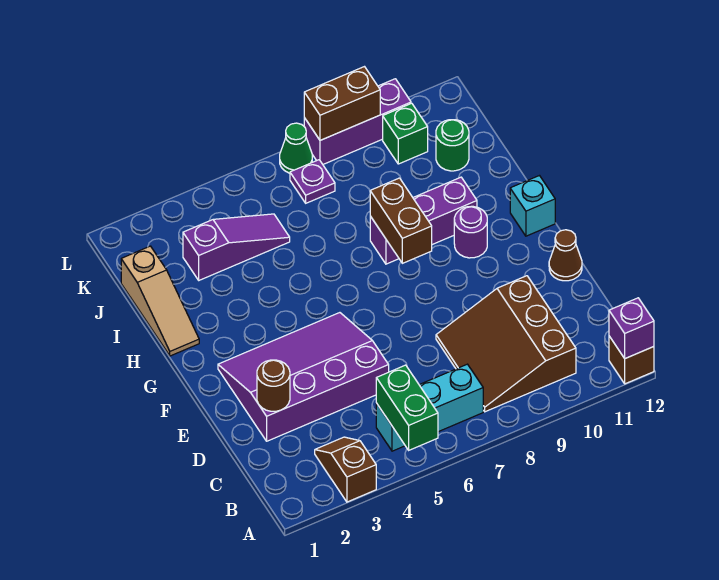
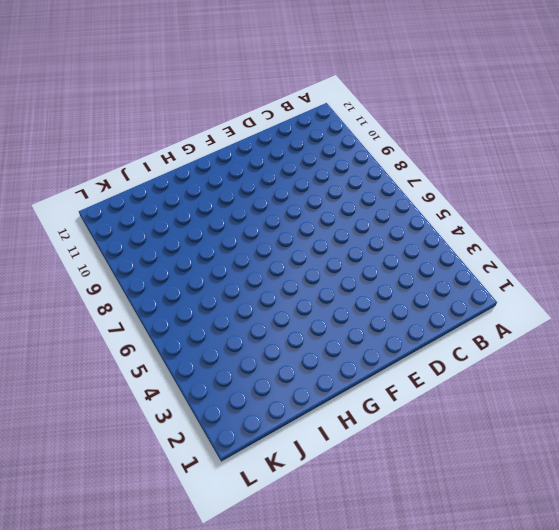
none -> brown 1x2 slope [315,437,376,502]
none -> brown 1x1 brick [609,336,654,384]
none -> cyan 1x3 brick [376,364,483,451]

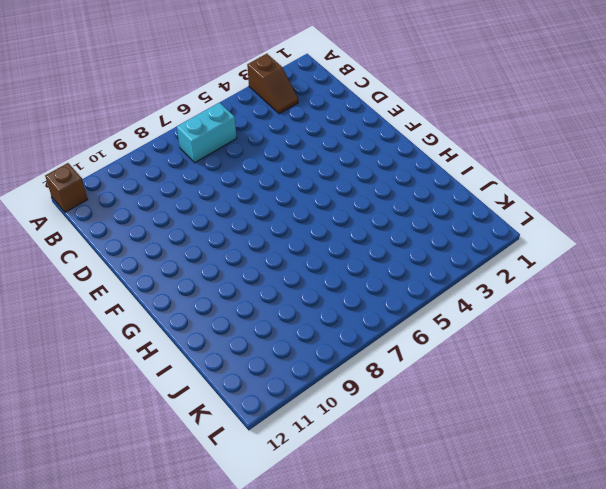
cyan 1x2 brick [177,103,237,163] -> cyan 1x3 brick [376,364,483,451]
none -> brown 3x3 slope [436,276,576,412]
none -> purple 3x4 slope [218,313,389,441]
none -> brown 1x1 cone [549,230,582,281]

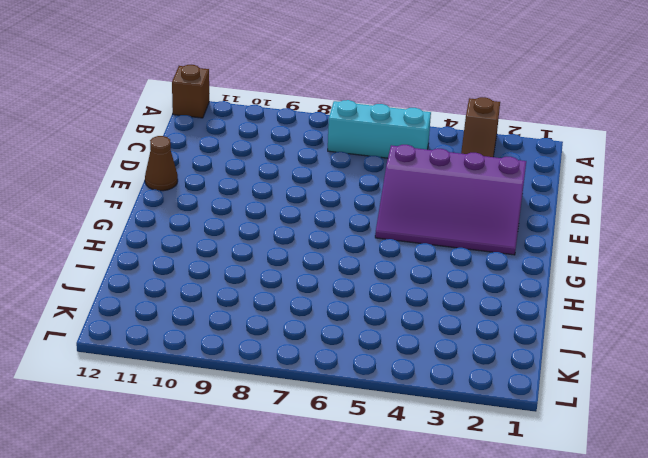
none -> brown 3x3 slope [436,276,576,412]
none -> purple 1x1 round brick [454,206,487,258]
none -> cyan 1x1 brick [510,176,555,236]

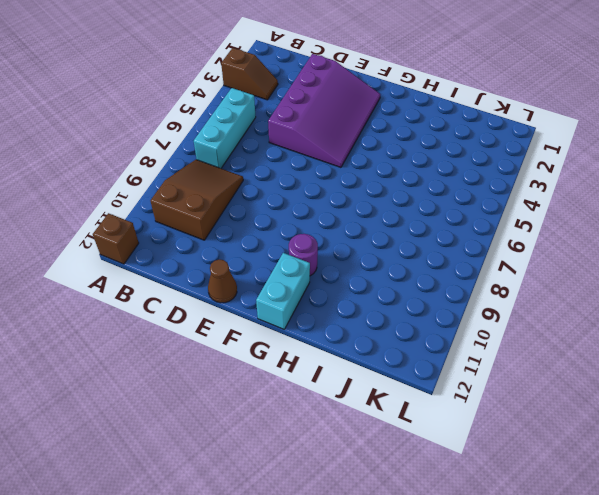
brown 2x3 slope [151,160,243,240] -> brown 3x3 slope [436,276,576,412]
cyan 1x2 brick [256,253,310,329] -> cyan 1x1 brick [510,176,555,236]
none -> tan 1x3 slope [121,246,199,356]
none -> purple 1x3 brick [370,177,477,264]
none -> purple 1x3 slope [183,214,290,280]

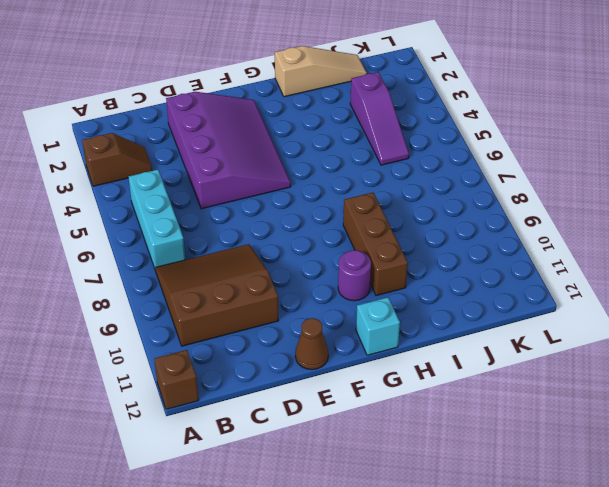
tan 1x3 slope [275,46,367,97] -> tan 1x3 slope turned to [121,246,199,356]
brown 1x3 brick [343,192,408,296] -> purple 1x3 brick [370,177,477,264]
none -> green 1x1 round brick [436,120,469,171]
none -> purple 1x1 plate [290,160,335,203]
none -> green 1x1 brick [383,103,428,164]

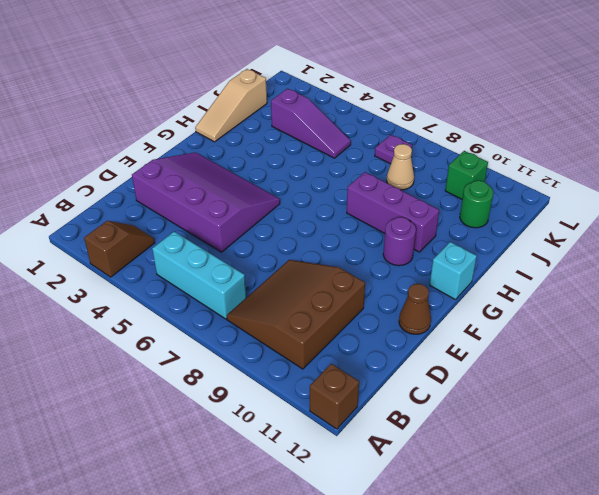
tan 1x1 cone [387,144,414,190] -> none
none -> green 1x1 cone [280,123,312,173]
none -> purple 1x3 brick [304,79,411,164]
none -> green 1x2 brick [376,365,438,450]

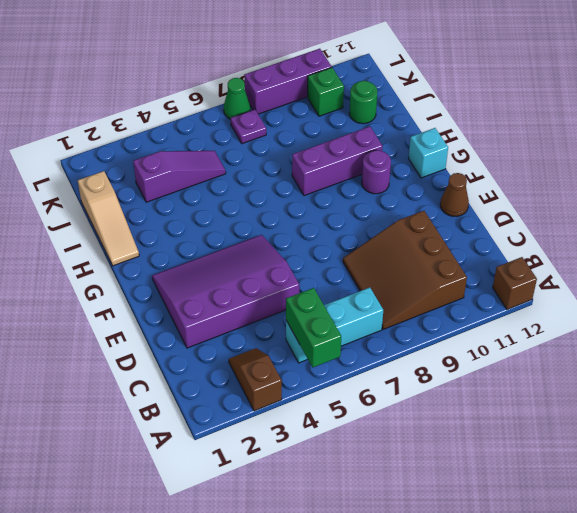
none -> purple 1x1 brick [609,298,654,358]
none -> brown 1x1 round brick [257,360,290,411]
none -> brown 1x2 brick [370,178,432,263]

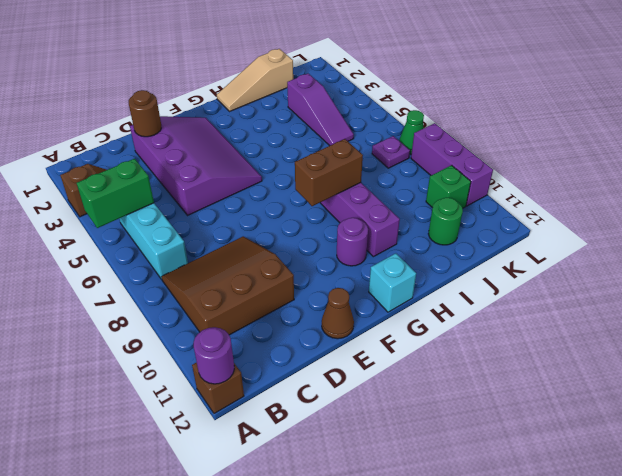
purple 1x1 round brick [194,327,234,384] -> purple 1x1 brick [609,298,654,358]
none -> brown 1x2 brick [304,67,380,140]

